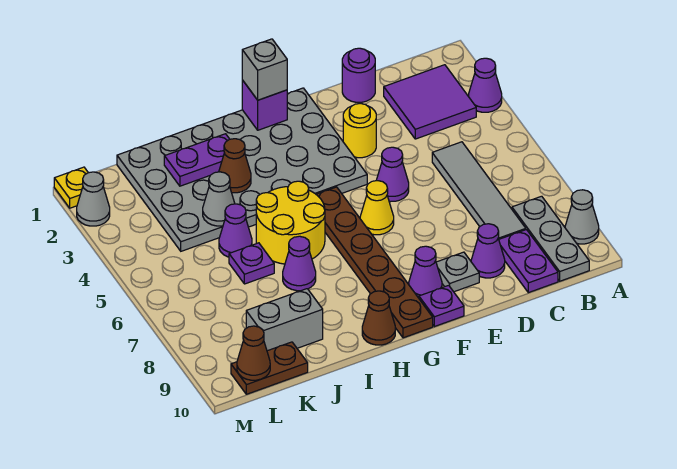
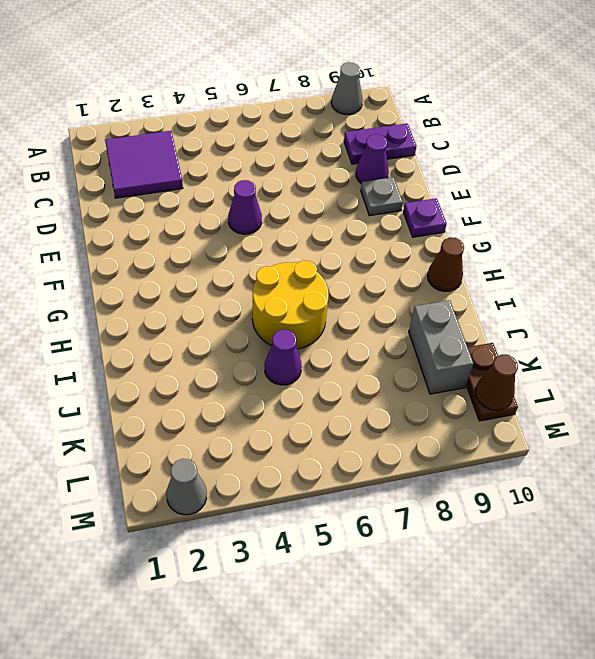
none -> purple 1x1 cone [469,58,502,112]
none -> grey 1x3 plate [512,196,589,281]
none -> grey 1x4 tile [432,142,526,239]
none -> purple 1x1 round brick [342,48,375,102]

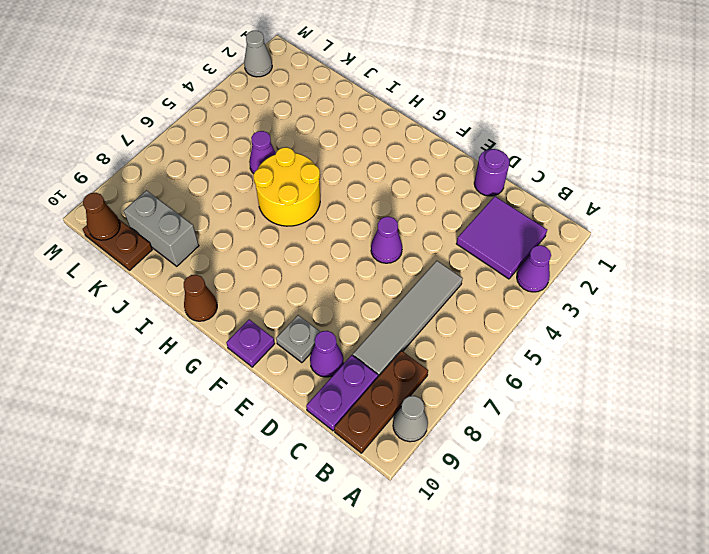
brown 1x3 plate [334,351,428,453] -> grey 1x3 plate [512,196,589,281]
none -> yellow 1x1 round brick [343,103,376,158]
none -> grey 4x6 plate [117,88,367,251]
none -> yellow 1x1 cone [360,181,394,235]
none -> purple 1x1 cone [409,246,442,298]

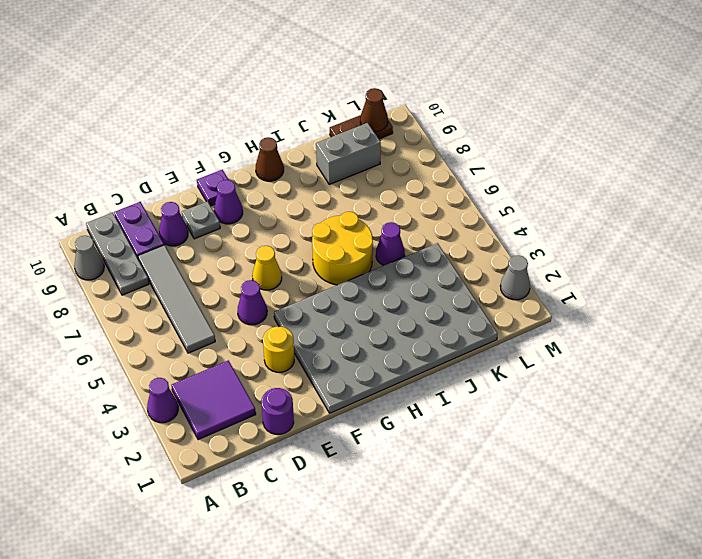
none -> brown 1x6 plate [316,187,433,338]
none -> purple 1x1 cone [283,236,316,291]
none -> purple 1x1 plate [229,243,274,284]
none -> yellow 1x1 plate [54,167,88,208]

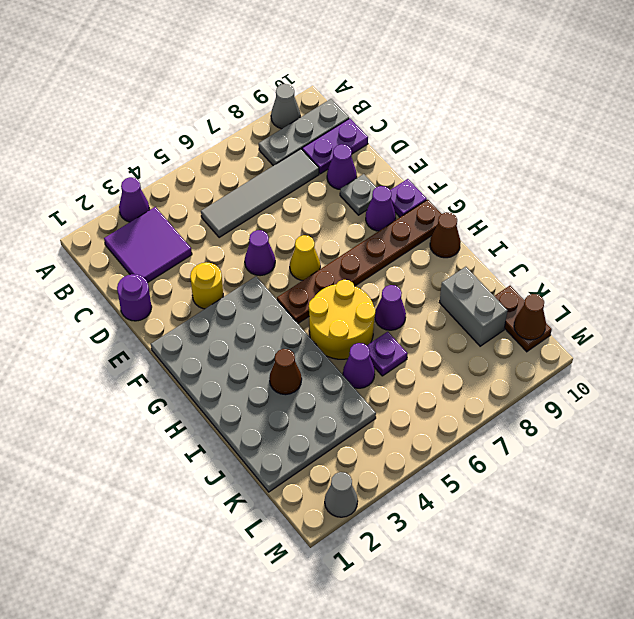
none -> yellow 1x1 plate [54,167,88,208]
none -> purple 1x1 brick [242,80,287,130]
none -> purple 1x2 plate [164,134,230,186]
none -> grey 1x1 cone [203,172,235,226]

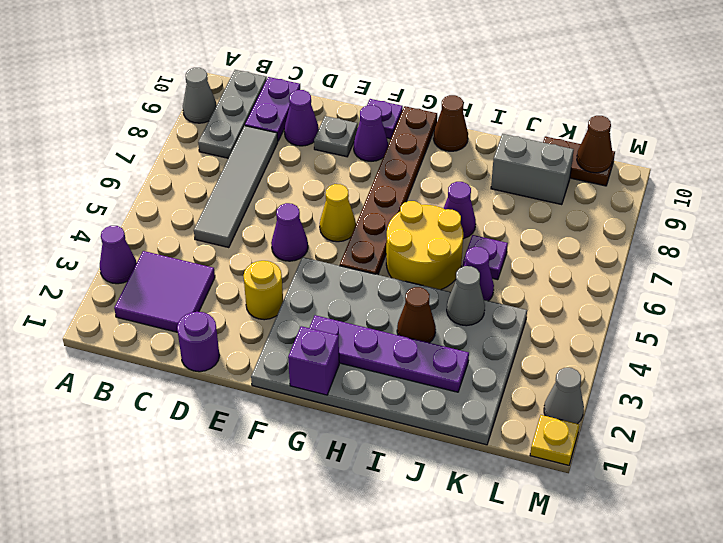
purple 1x4 plate [309,315,469,392] -> purple 1x2 plate [164,134,230,186]
none -> grey 1x1 brick [242,39,287,100]

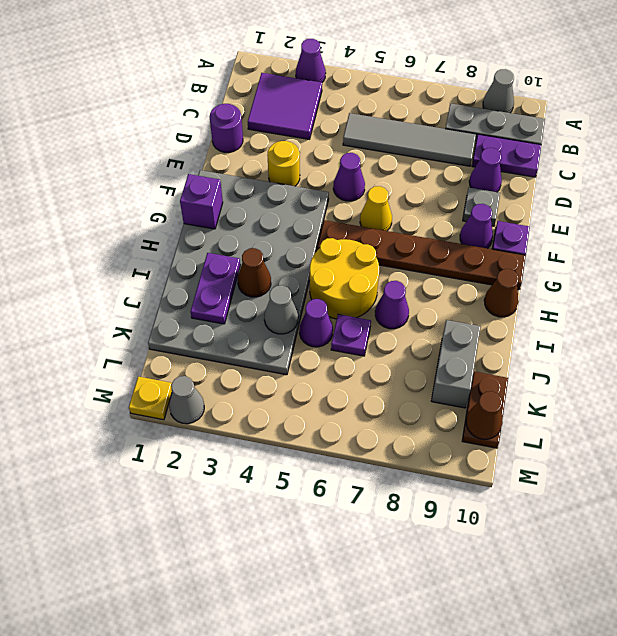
none -> grey 1x1 brick [242,39,287,100]

